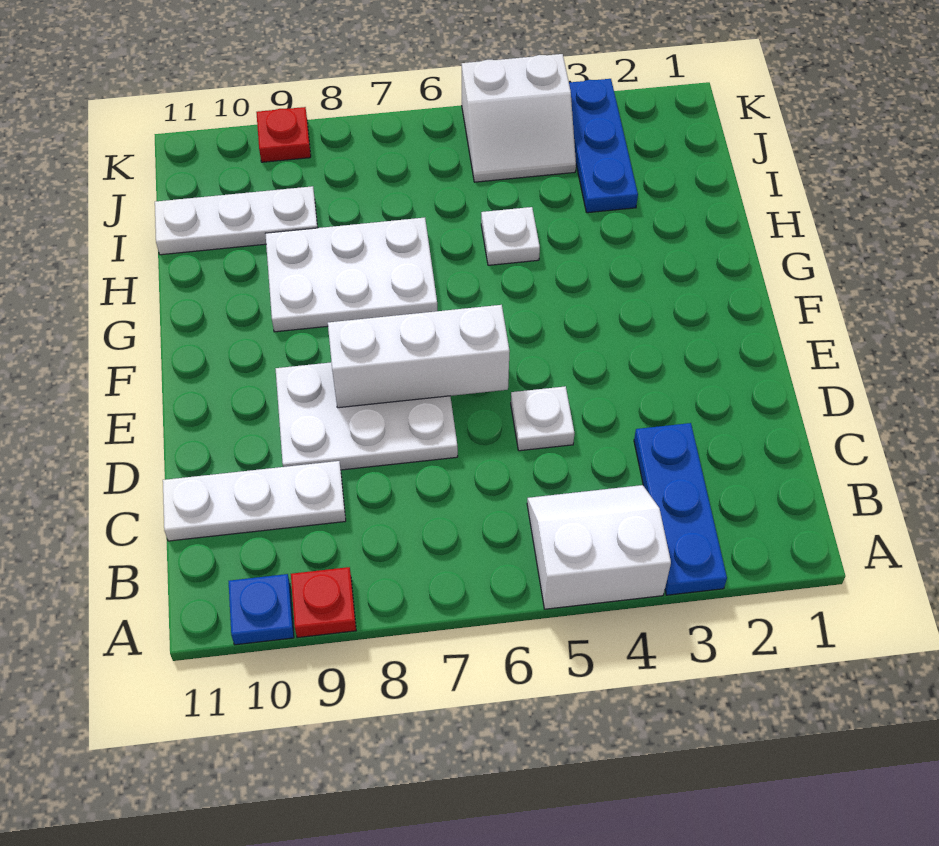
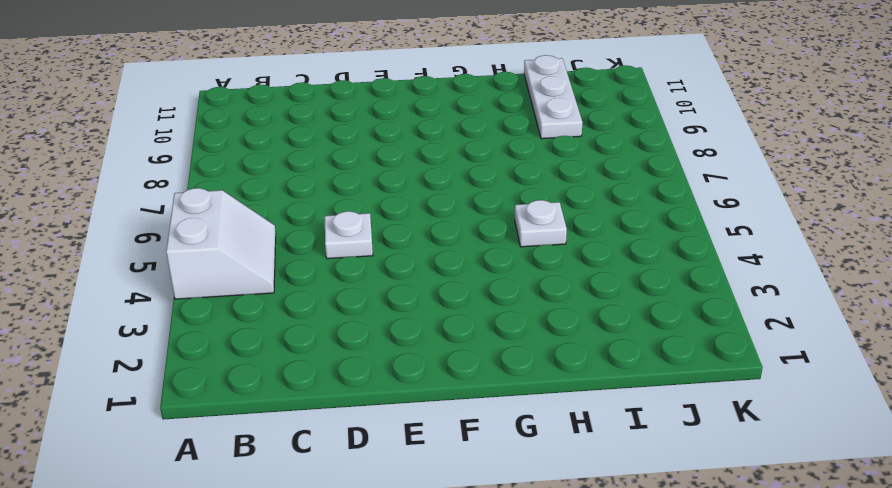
none -> blue 1x3 plate [634,423,727,595]
none -> red 1x1 plate [291,567,356,638]
none -> blue 1x1 plate [229,574,294,645]

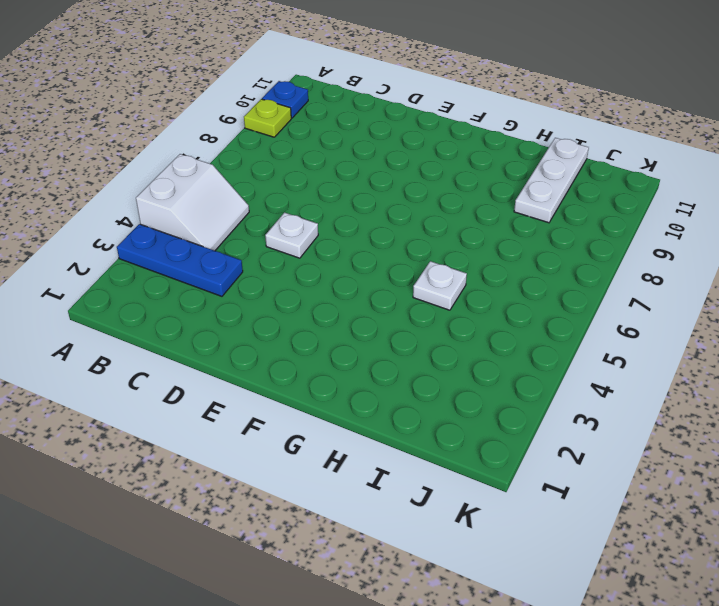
lime 1x1 plate [244,99,291,137] -> red 1x1 plate [291,567,356,638]
none -> white 1x3 plate [163,461,346,541]
none -> white 2x3 plate [276,362,458,470]
none -> white 2x3 plate [265,218,437,332]

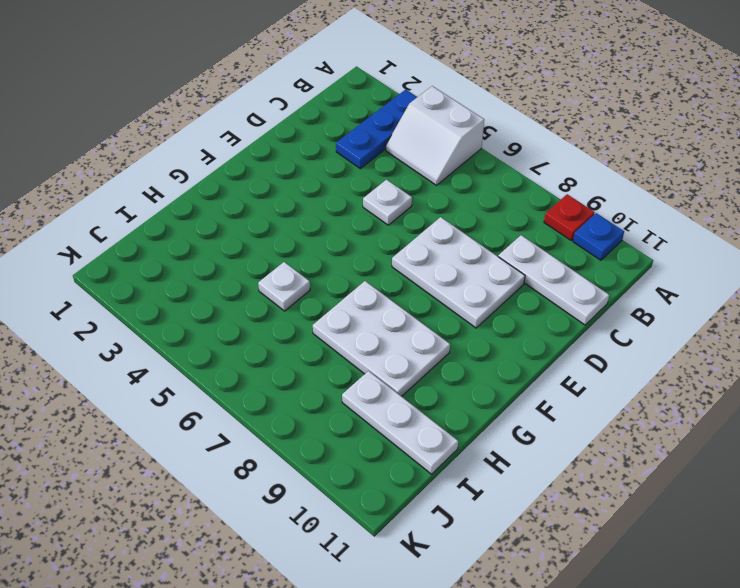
none -> blue 1x3 plate [569,79,638,213]
none -> white 2x2 slope [462,54,576,182]
none -> red 1x1 plate [256,107,311,162]

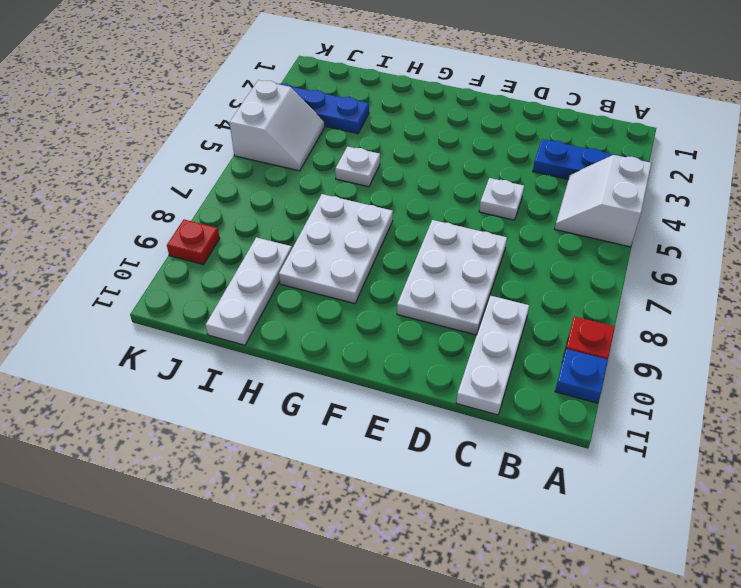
none -> white 1x3 brick [328,305,510,408]

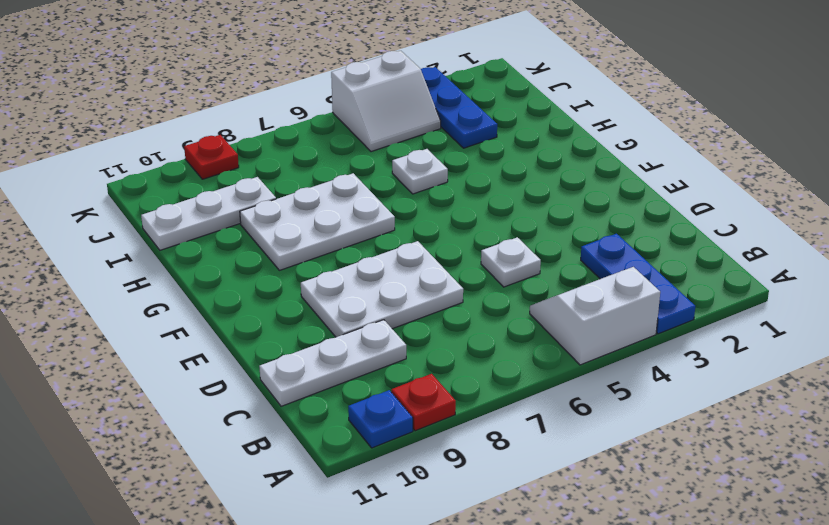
none -> white 1x3 brick [328,305,510,408]

